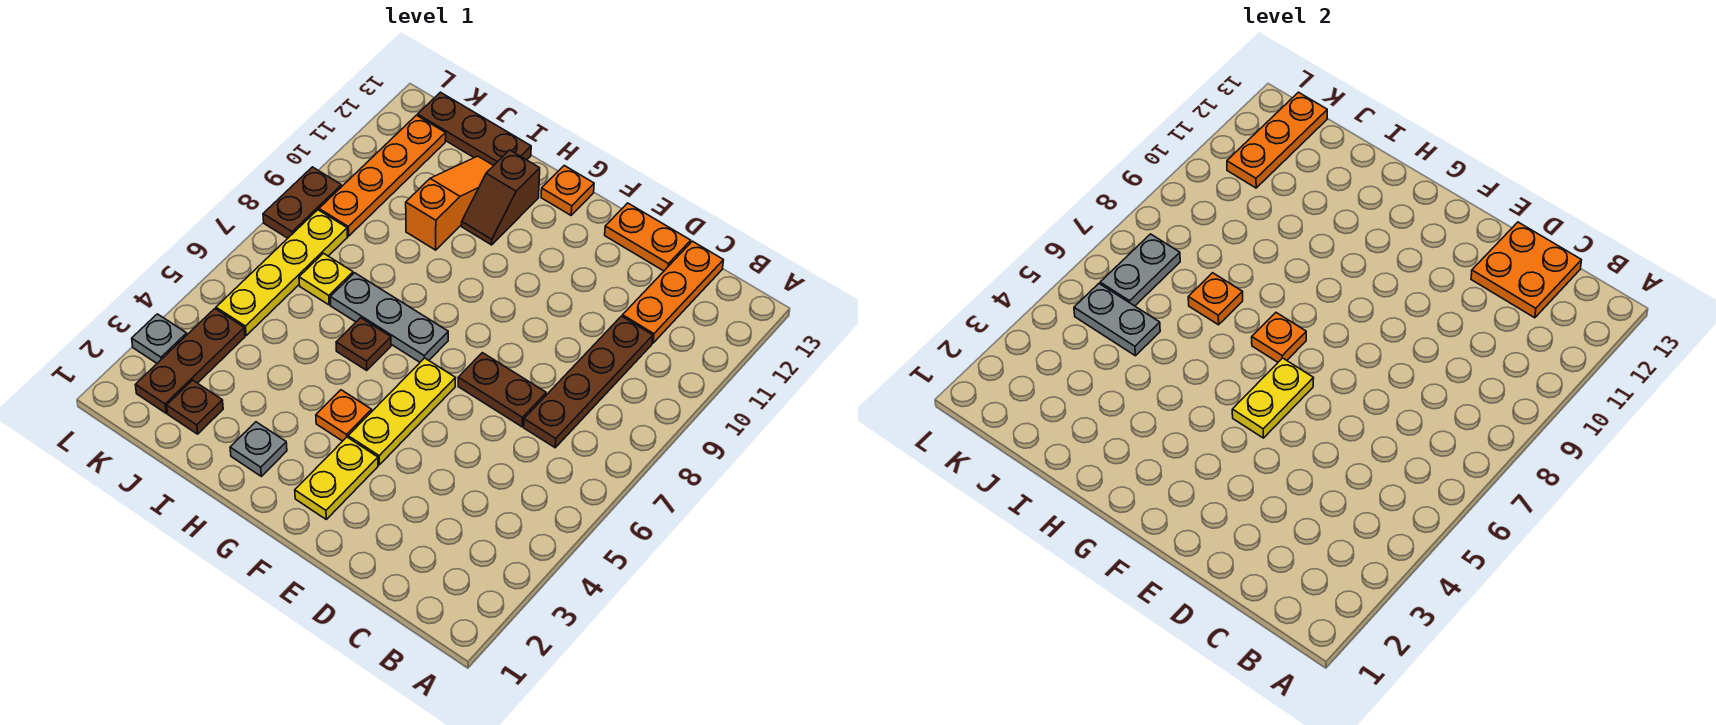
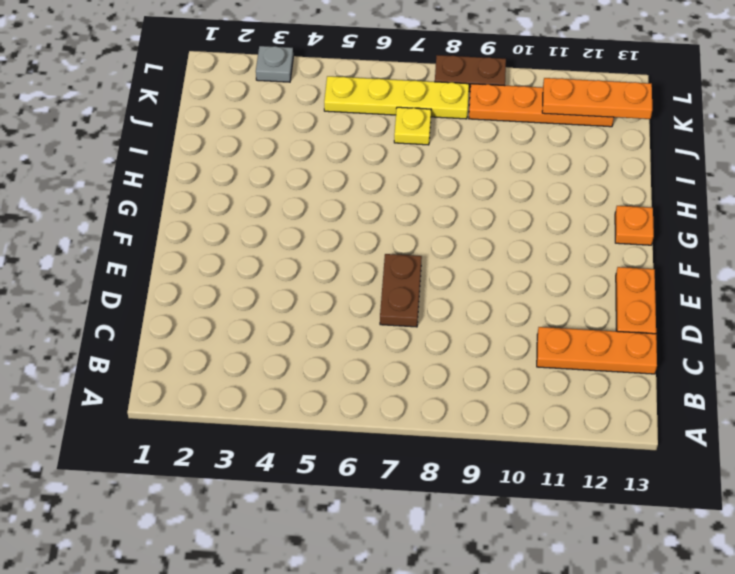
none -> brown 1x4 plate [524,316,653,448]
none -> yellow 1x2 plate [295,437,378,519]
none -> yellow 1x3 plate [348,358,456,465]

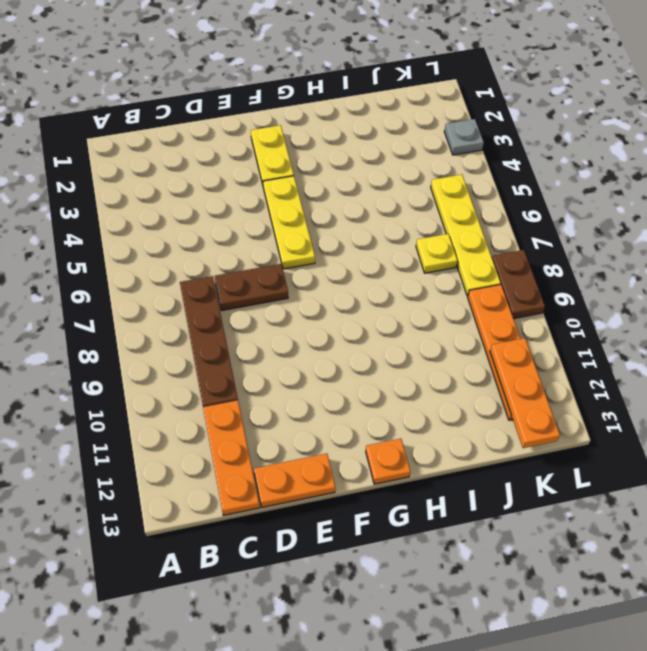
none -> orange 1x1 plate [316,390,372,441]
none -> grey 1x3 plate [330,273,448,362]
none -> grey 1x1 plate [230,422,287,476]

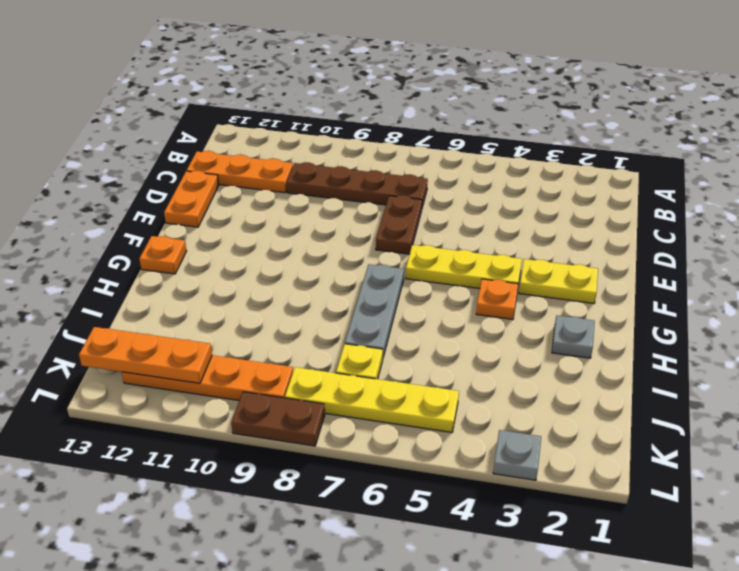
none -> brown 1x1 plate [336,318,391,370]
none -> brown 1x2 slope [462,150,540,245]
none -> orange 1x3 slope [406,156,494,250]

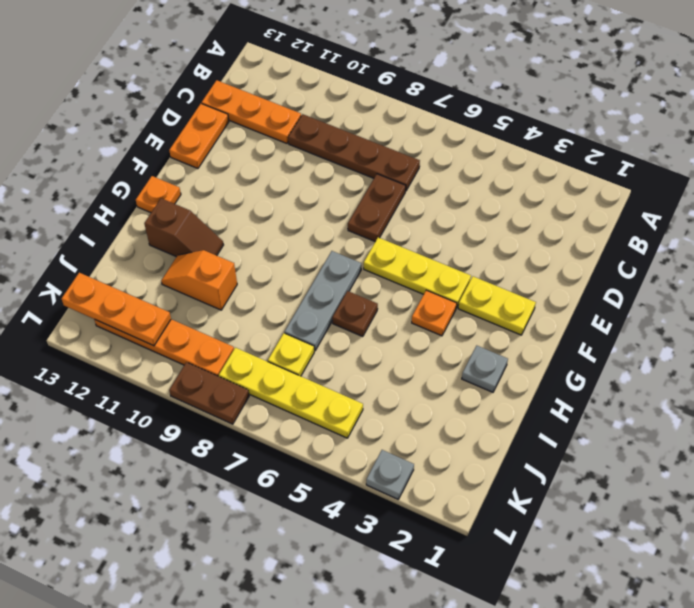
orange 1x2 slope [161,250,237,310] -> orange 1x3 slope [406,156,494,250]
none -> brown 1x3 plate [418,92,531,165]
none -> brown 1x1 plate [167,380,223,434]
none -> brown 1x3 plate [136,309,245,413]

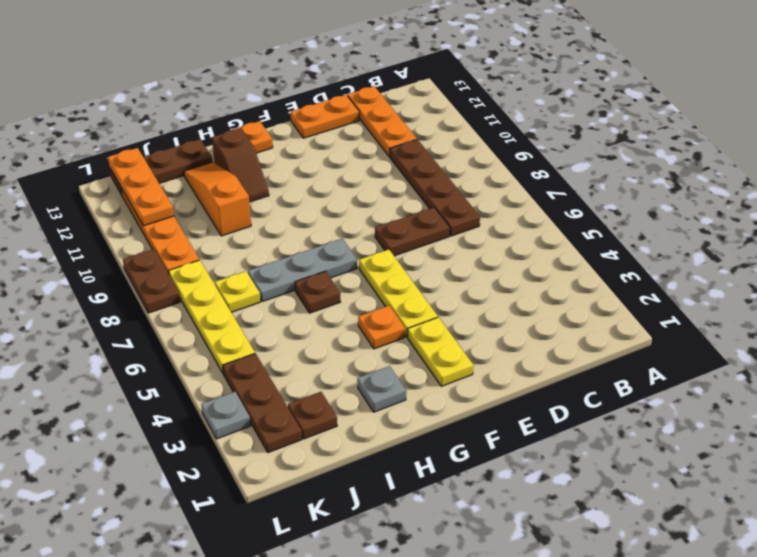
none -> orange 2x2 plate [1471,222,1581,318]
none -> yellow 1x2 plate [1232,358,1314,438]
none -> orange 1x1 plate [1252,313,1306,362]

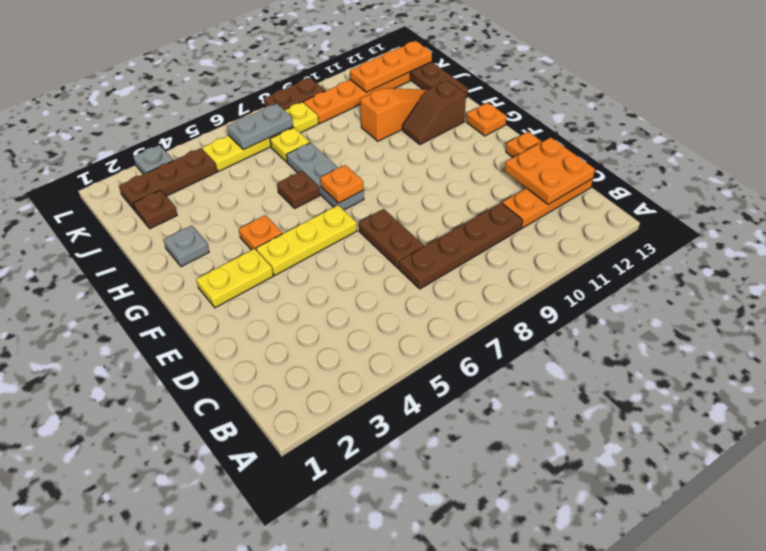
none -> yellow 1x2 plate [1232,358,1314,438]
none -> orange 1x1 plate [1188,273,1243,325]
none -> grey 1x2 plate [1074,284,1160,356]

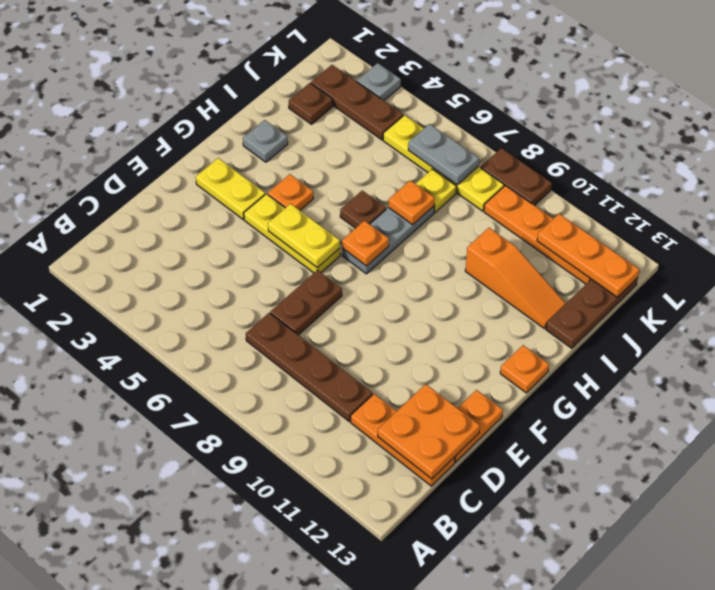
none -> brown 1x2 slope [462,150,540,245]
none -> grey 1x2 plate [1074,284,1160,356]

